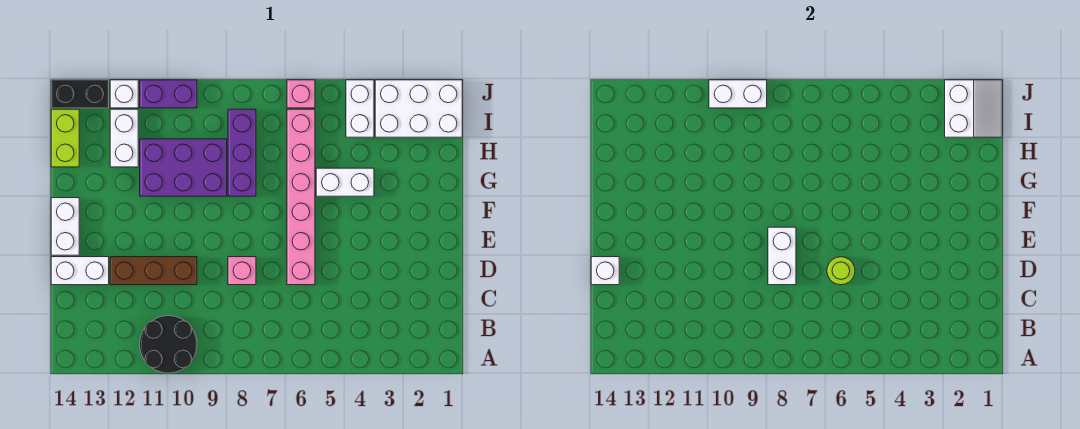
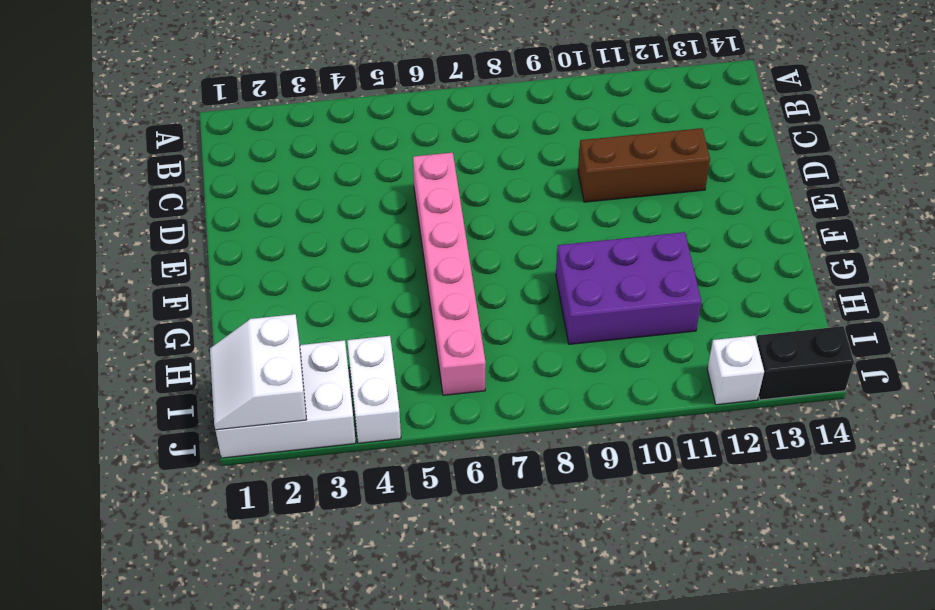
none -> black 2x2 round brick [140,316,197,373]
none -> pink 1x1 brick [228,257,256,285]
none -> white 1x2 brick [51,257,109,285]

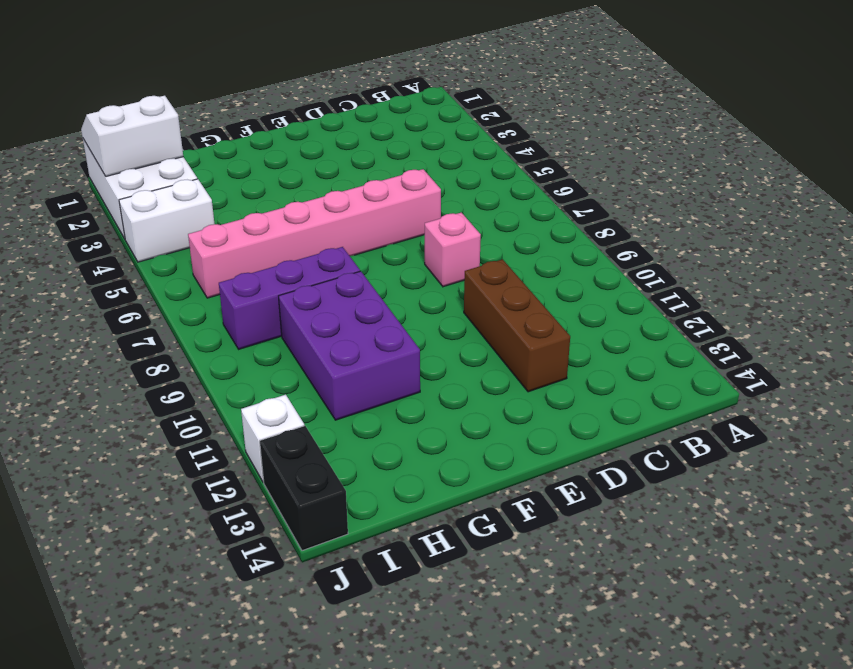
none -> black 2x2 round brick [140,316,197,373]
none -> white 1x2 brick [51,257,109,285]
none -> white 1x2 brick [51,198,79,255]

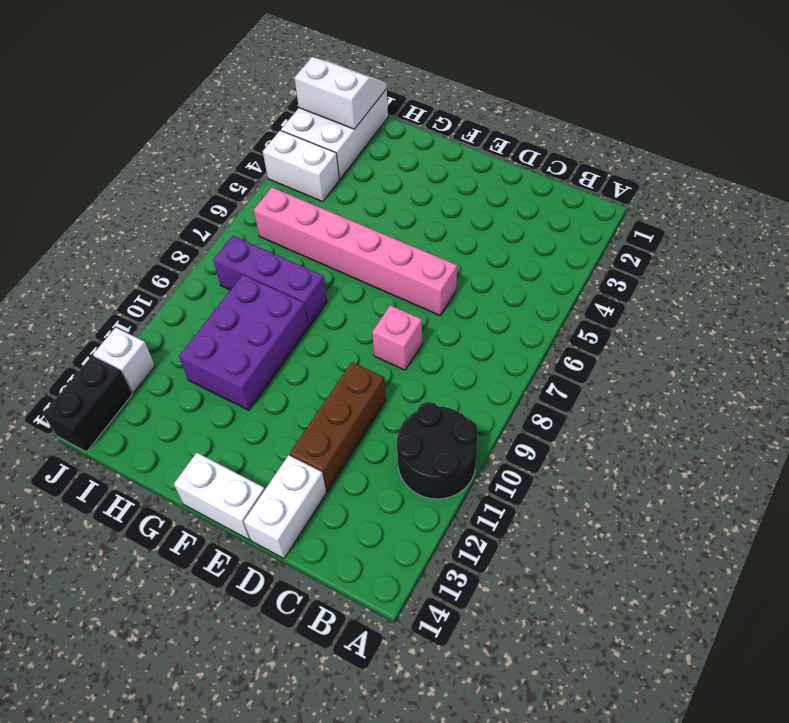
none -> white 1x2 brick [316,168,374,196]
none -> white 1x2 brick [110,109,138,167]
none -> lime 1x2 brick [51,109,79,167]

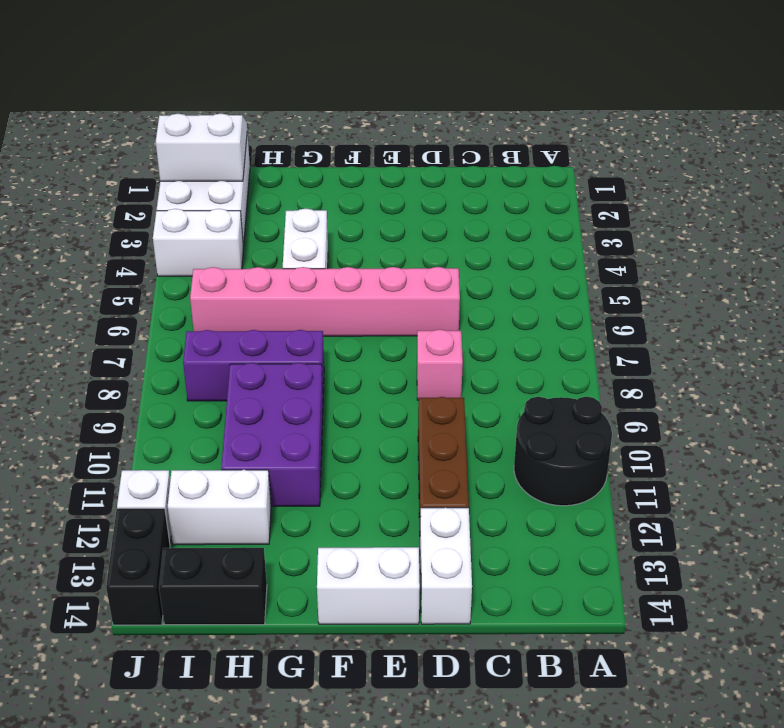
black 1x2 brick [159,548,267,625] -> lime 1x2 brick [51,109,79,167]
none -> pink 1x1 brick [287,80,315,108]
none -> purple 1x2 brick [140,80,197,108]
none -> lime 1x1 round brick [827,257,855,285]

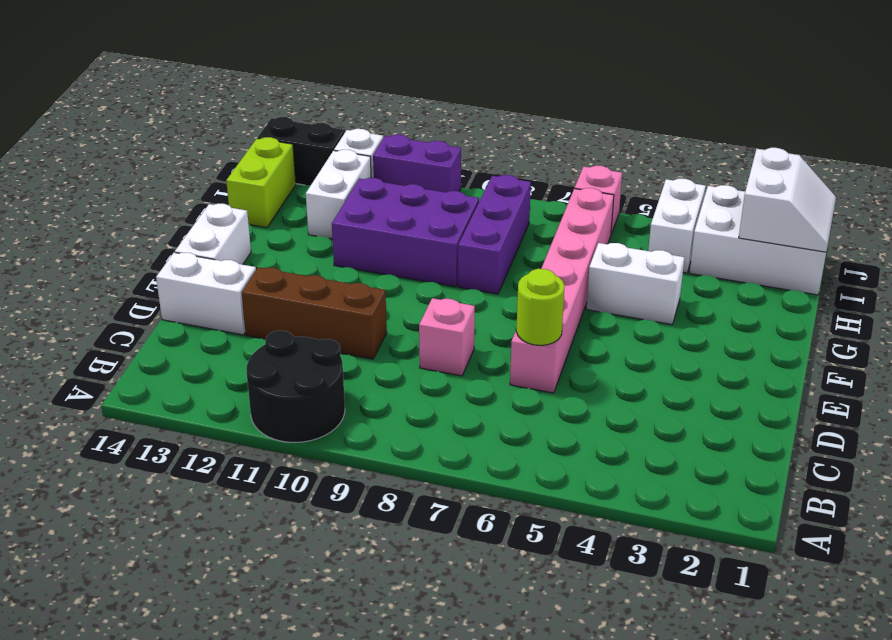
none -> white 1x2 brick [768,227,796,285]
none -> white 1x1 brick [591,257,619,285]
none -> white 1x2 brick [709,80,767,108]

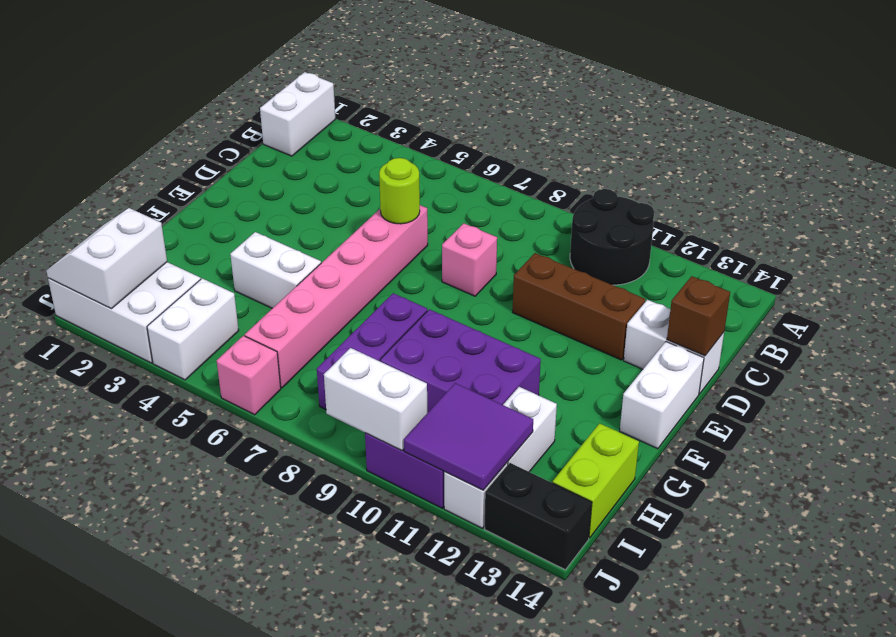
white 1x2 brick [260,72,335,156] -> white 1x2 brick moved to [768,227,796,285]
brown 1x1 brick [667,276,730,356] -> white 1x1 brick [591,257,619,285]
purple 2x2 tile [404,383,533,490] -> none

